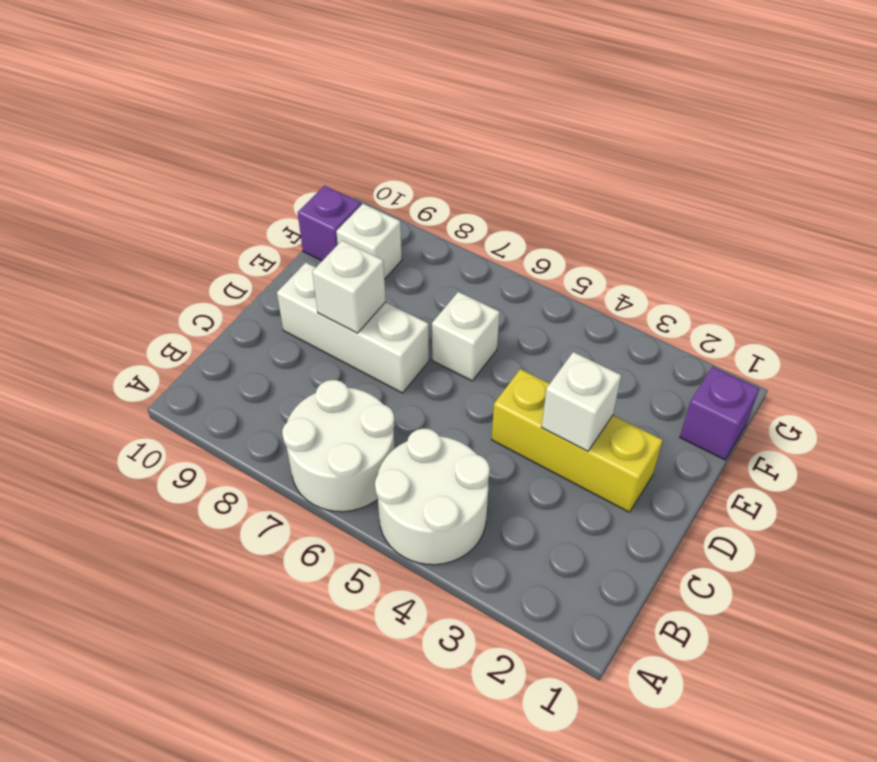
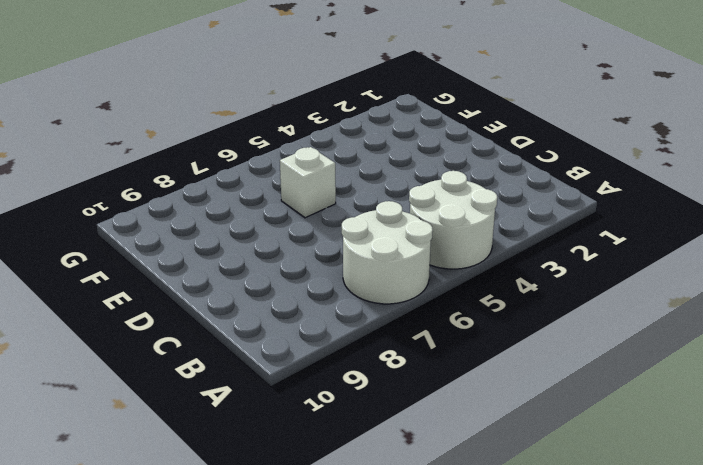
none -> yellow 1x3 brick [492,369,663,512]
none -> white 1x3 brick [277,263,429,393]

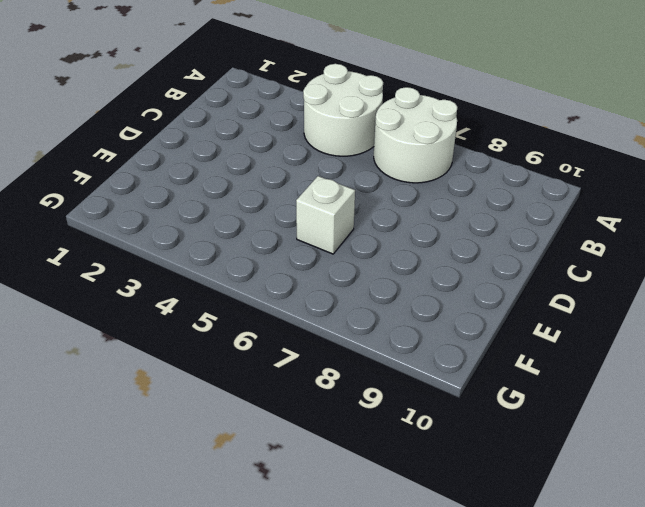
none -> yellow 1x3 brick [492,369,663,512]
none -> white 1x3 brick [277,263,429,393]

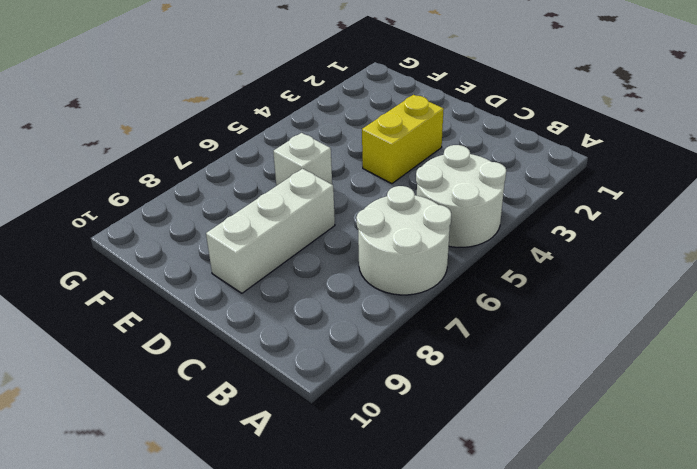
yellow 1x2 brick [362,95,444,184] -> yellow 1x3 brick [492,369,663,512]
none -> purple 1x1 brick [680,367,759,460]
none -> white 1x1 brick [336,204,402,279]

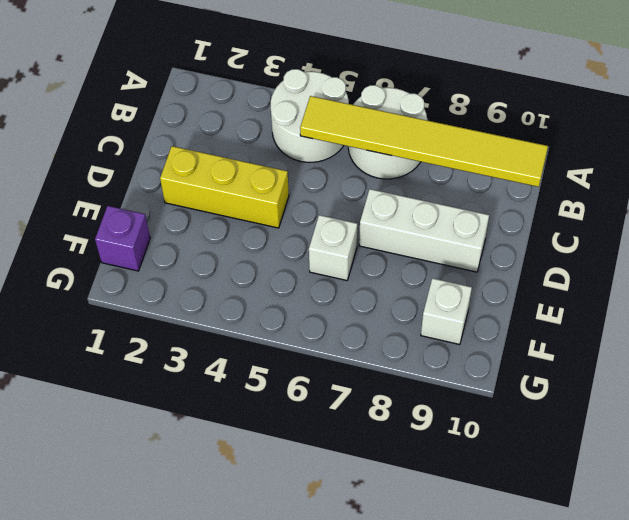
yellow 1x6 tile [300,96,548,187] -> none
none -> purple 1x1 brick [298,186,361,261]
none -> white 1x1 brick [542,352,621,451]

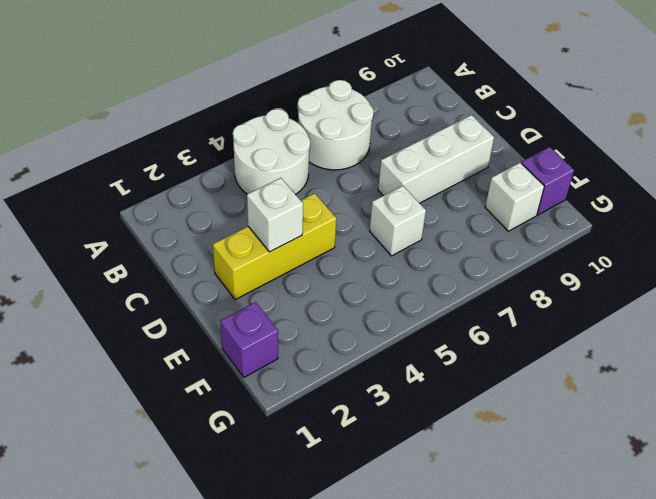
none -> white 1x1 brick [312,240,386,333]

